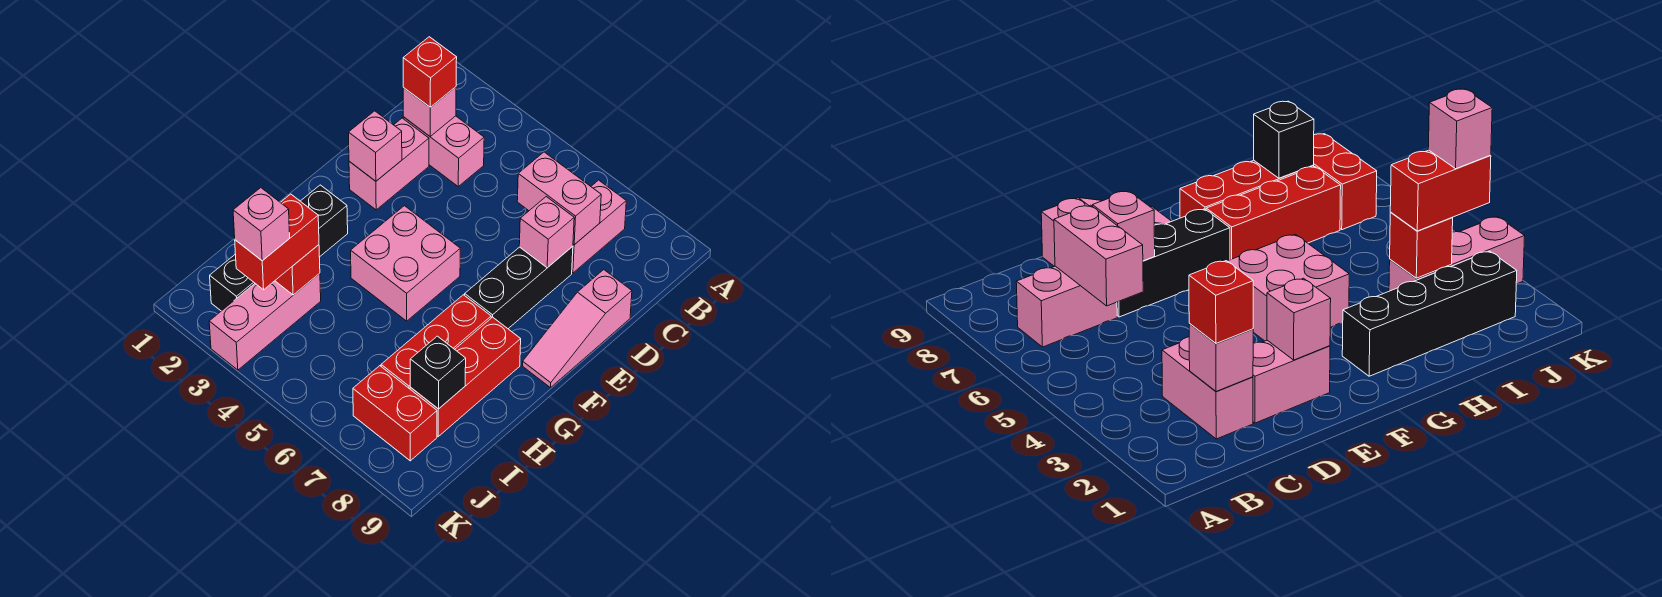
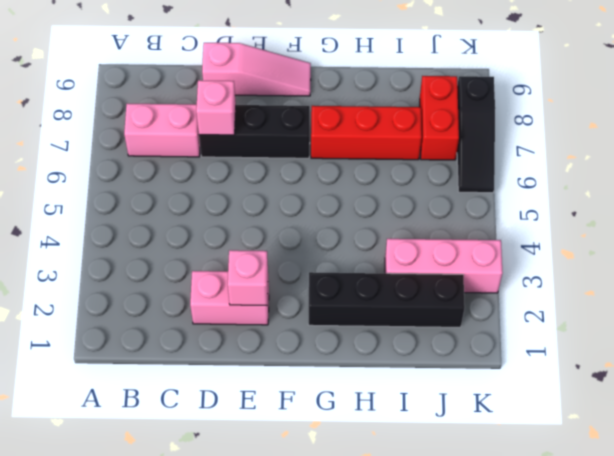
black 1x3 slope [457,76,495,193] -> none
none -> pink 1x2 brick [403,116,484,186]
none -> pink 2x2 brick [351,206,460,321]
none -> red 1x3 brick [410,317,521,436]

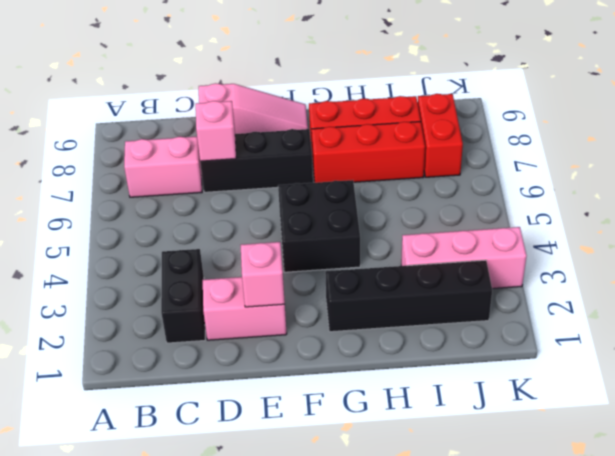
black 1x2 brick [161,249,205,343] -> pink 1x2 brick [403,116,484,186]
black 2x2 brick [278,180,360,272] -> pink 2x2 brick [351,206,460,321]
none -> pink 1x1 brick [403,87,456,136]
none -> pink 1x2 brick [517,152,601,245]
none -> red 1x1 brick [275,245,320,295]

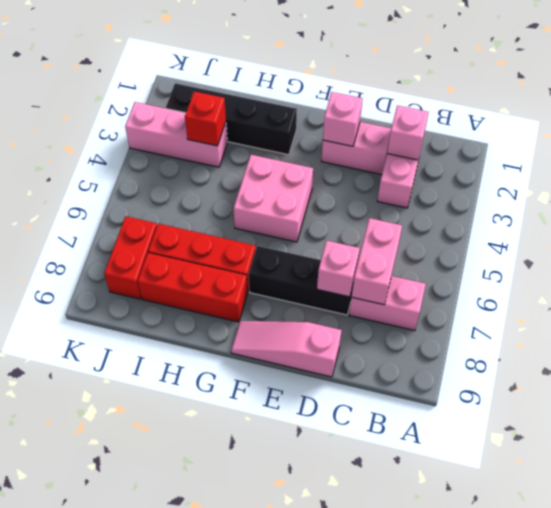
none -> black 1x1 brick [410,336,466,409]
none -> red 1x1 brick [403,37,457,107]
none -> red 1x2 brick [235,194,319,290]

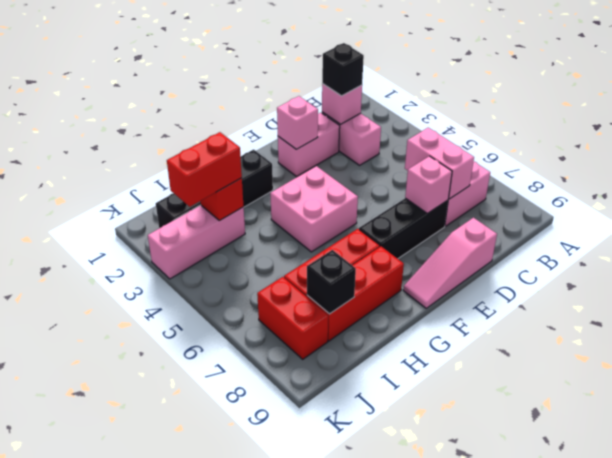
black 1x1 brick [322,43,364,96] -> red 1x1 brick [403,37,457,107]
none -> pink 1x1 brick [233,188,290,261]

